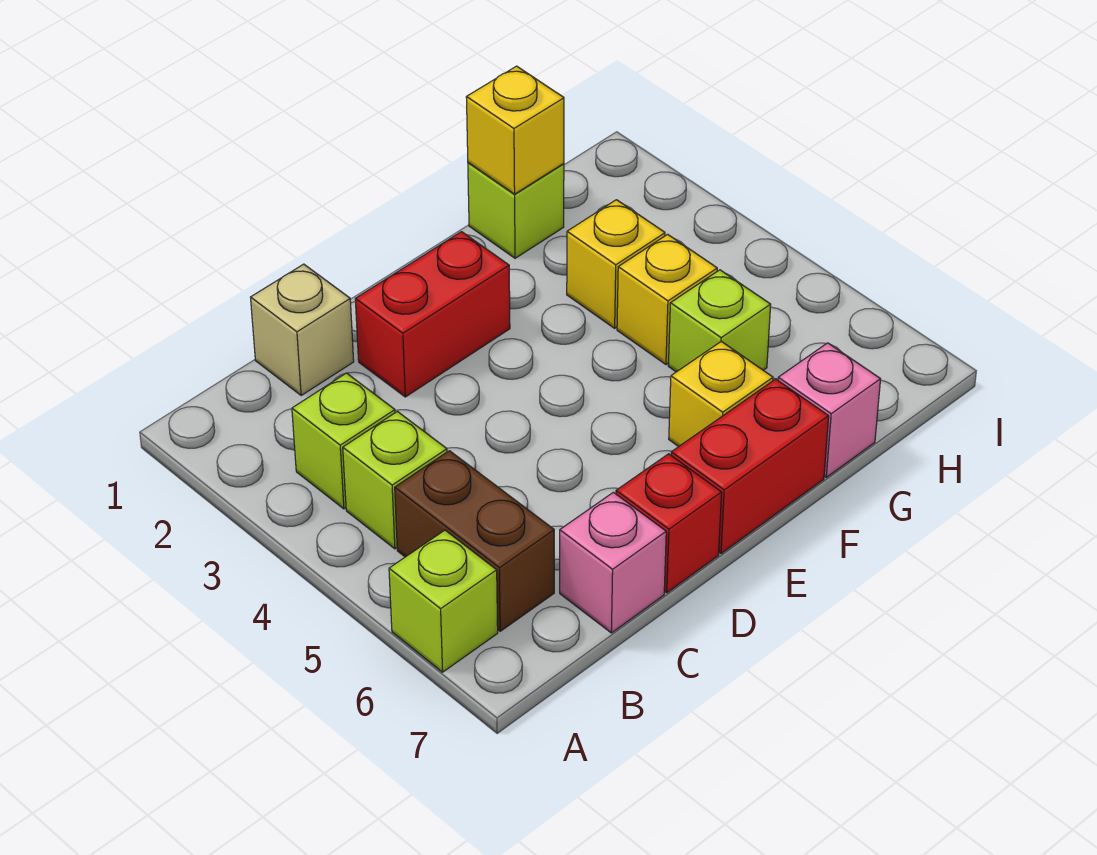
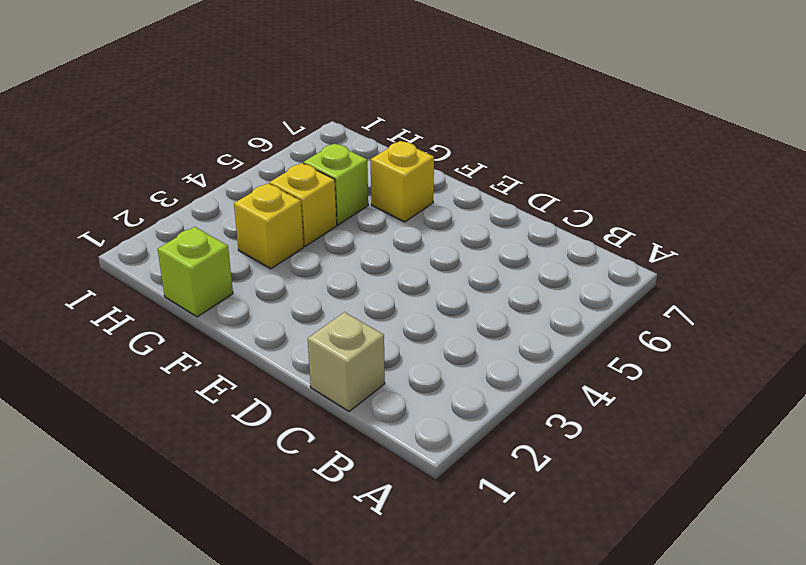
none -> lime 1x1 brick [389,530,498,672]
none -> lime 1x1 brick [292,373,395,509]
none -> lime 1x1 brick [343,412,447,549]

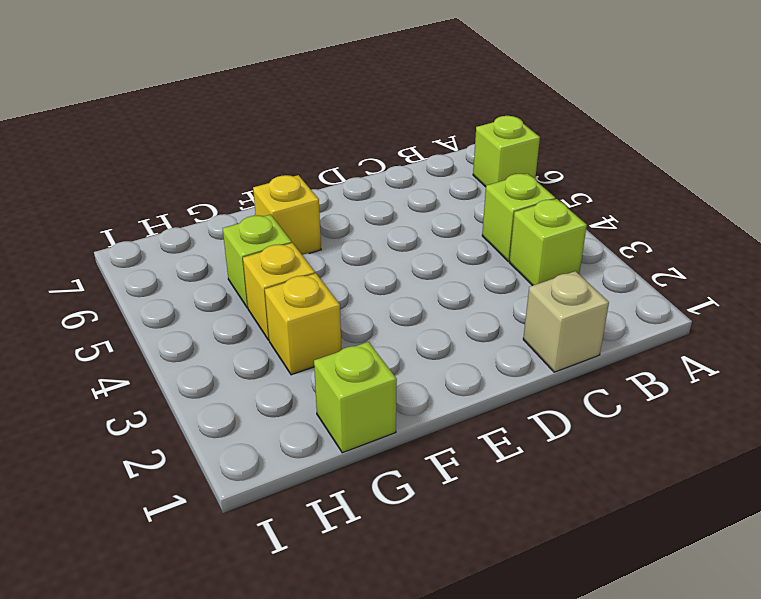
none -> brown 1x2 brick [395,451,554,631]
none -> pink 1x1 brick [560,492,666,633]
none -> red 1x2 brick [355,232,510,397]

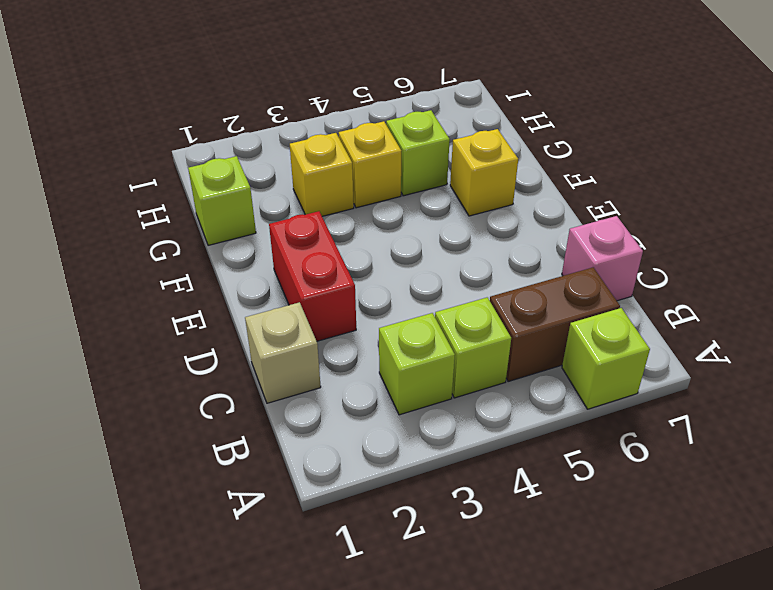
none -> red 1x1 brick [616,454,722,593]
none -> red 1x2 brick [671,379,829,554]
none -> pink 1x1 brick [778,343,881,477]

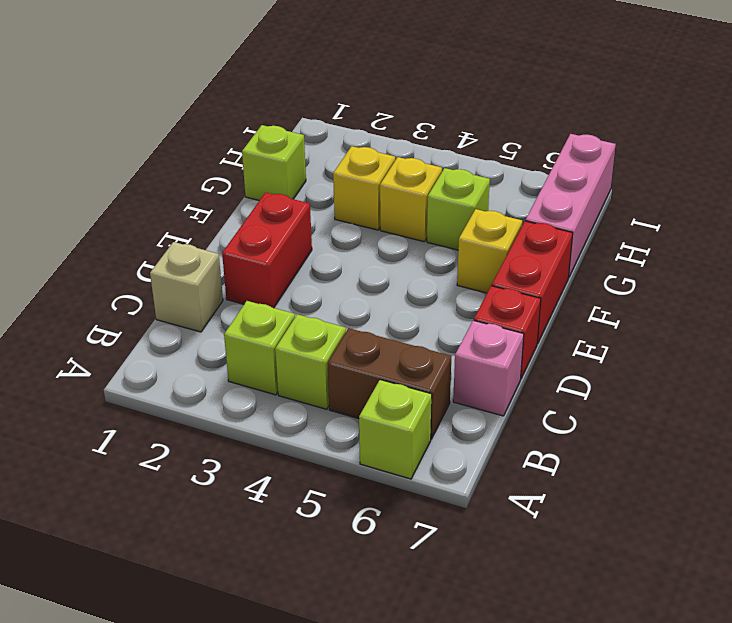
pink 1x3 brick [526,134,616,278] -> pink 1x1 brick [778,343,881,477]
none -> yellow 1x1 brick [466,66,564,194]

